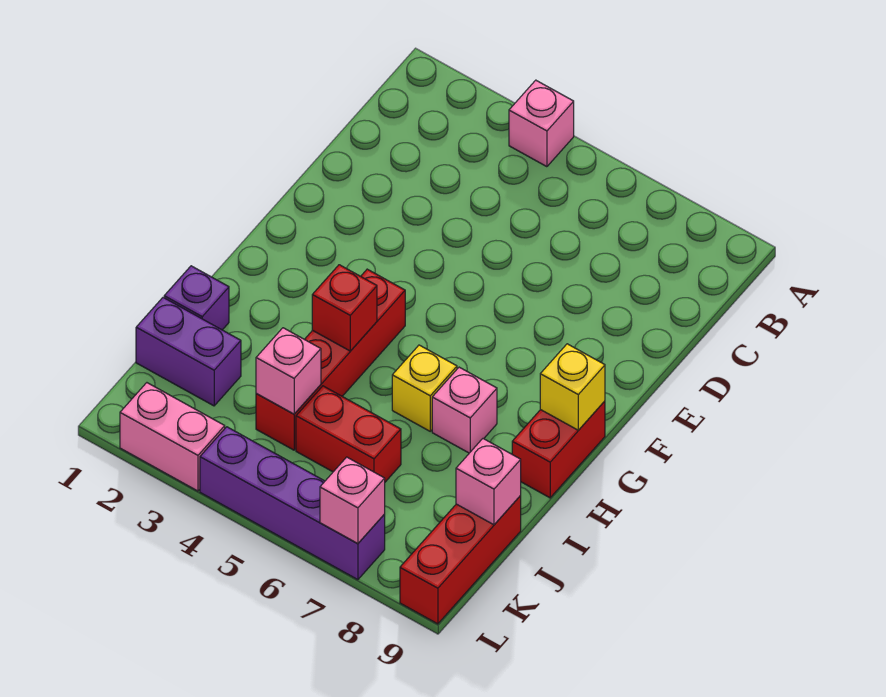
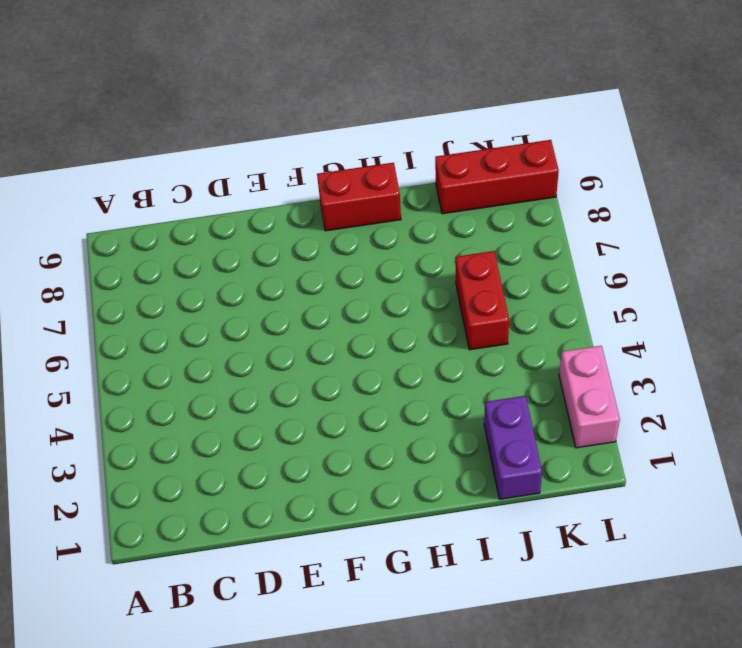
none -> pink 1x1 brick [509,80,574,167]
none -> red 1x4 brick [256,269,405,450]
none -> yellow 1x1 brick [392,345,457,431]

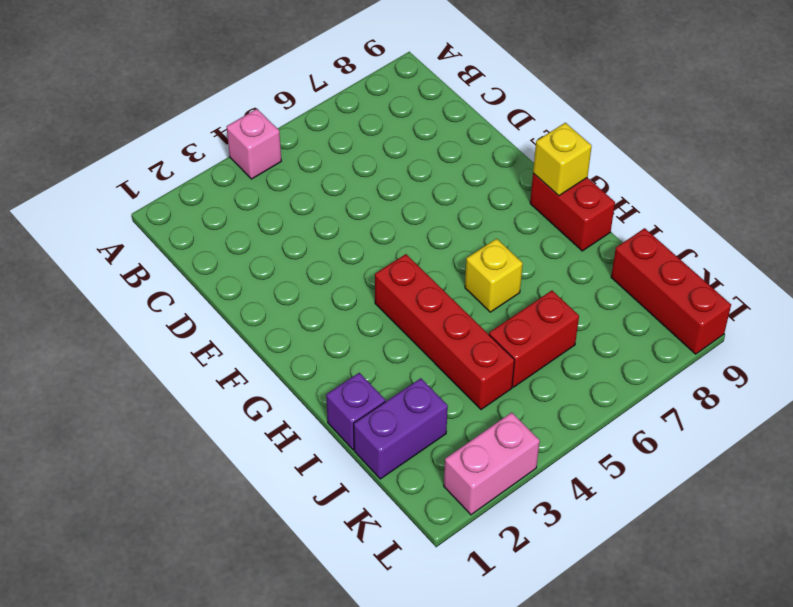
none -> pink 1x1 brick [432,367,497,453]
none -> purple 1x4 brick [200,427,385,580]
none -> red 1x1 brick [312,265,377,351]

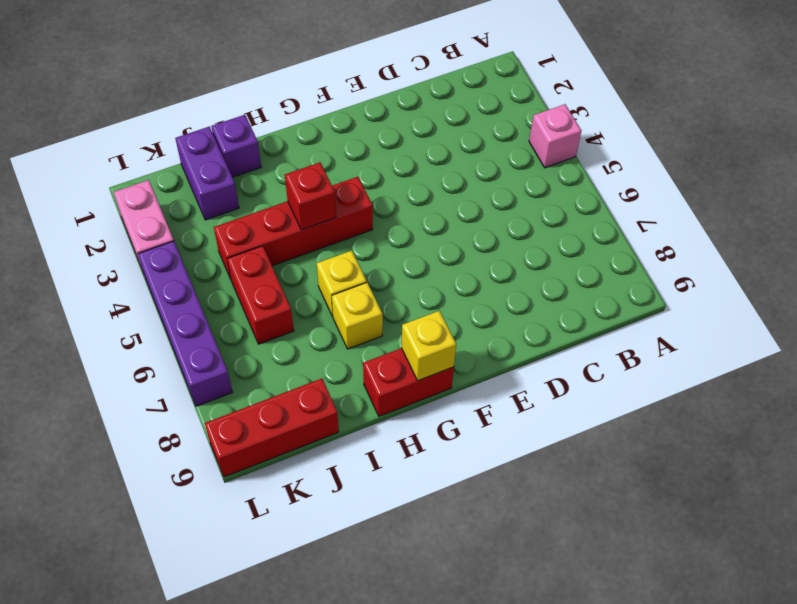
yellow 1x1 brick [332,282,383,349] -> pink 1x1 brick [432,367,497,453]
none -> pink 1x1 brick [256,328,321,414]
none -> pink 1x1 brick [456,439,521,525]
none -> pink 1x1 brick [320,457,385,544]

